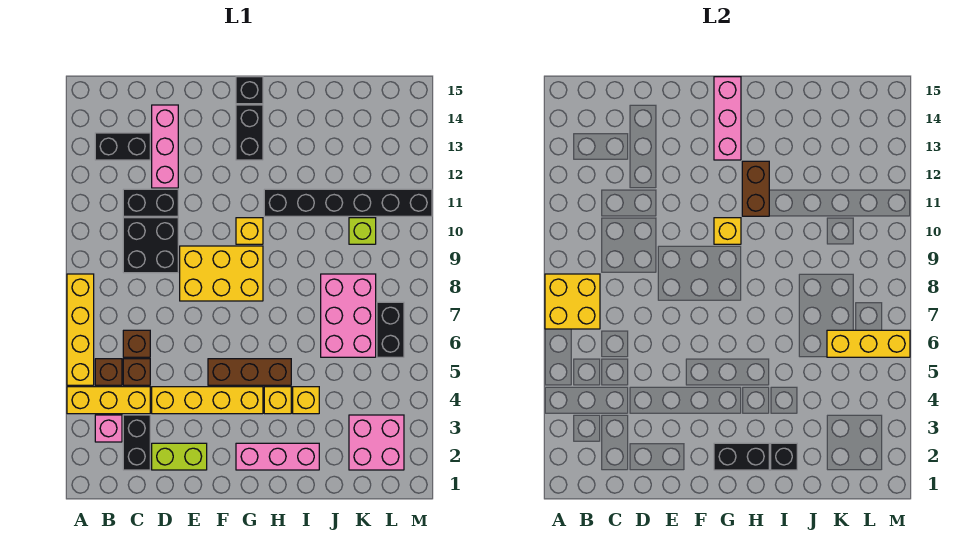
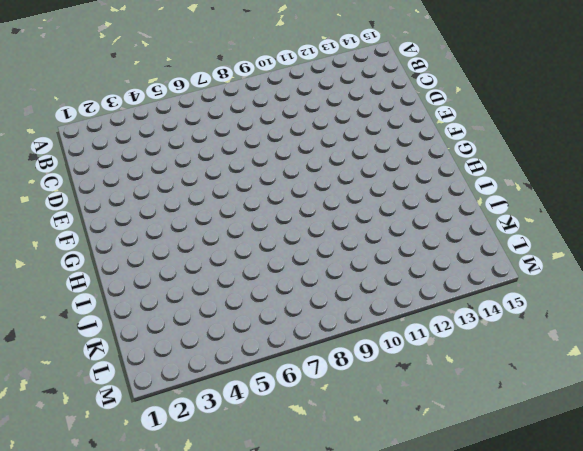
none -> yellow 1x3 brick [67,387,150,414]
none -> yellow 1x4 brick [67,274,94,385]
none -> pink 1x1 brick [95,415,122,442]
none -> brown 1x1 brick [95,359,122,385]

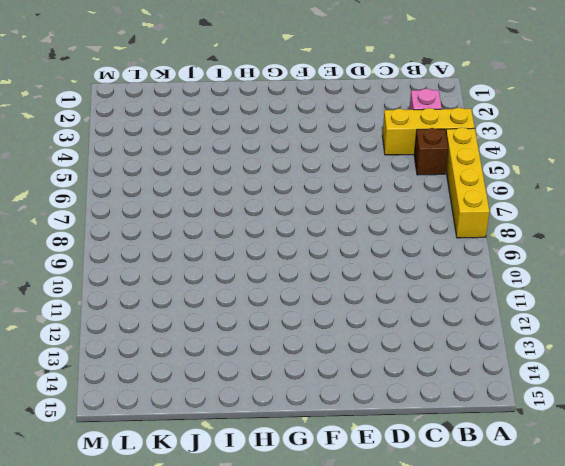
none -> black 1x2 brick [95,133,150,160]
none -> black 1x2 brick [123,415,150,470]
none -> brown 1x1 brick [123,359,150,385]
none -> brown 1x1 brick [123,330,150,357]

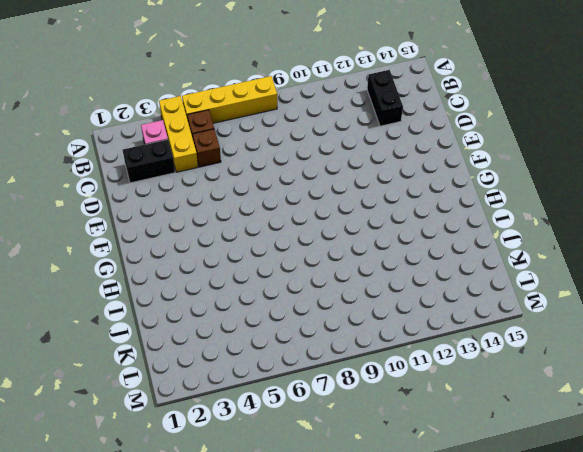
none -> brown 1x1 brick [123,330,150,357]
none -> black 2x2 brick [123,218,178,273]
none -> black 1x2 brick [123,189,178,216]
none -> lime 1x2 brick [152,443,207,470]

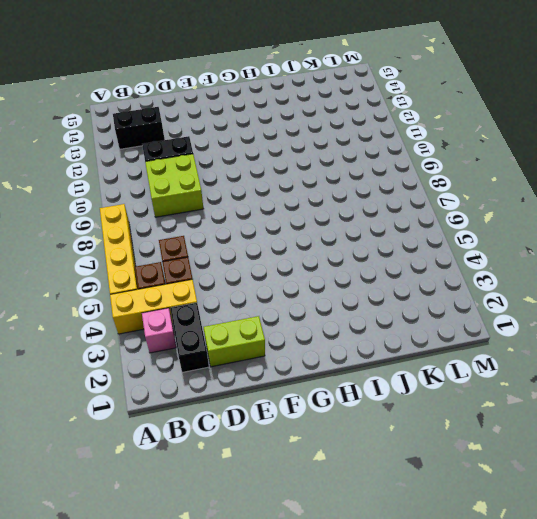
lime 2x2 brick [145,154,203,217] -> black 2x2 brick [123,218,178,273]
none -> yellow 1x4 brick [152,387,263,414]
none -> pink 1x3 brick [152,105,178,188]
none -> yellow 2x3 brick [180,246,263,301]
none -> brown 1x3 brick [208,359,291,385]

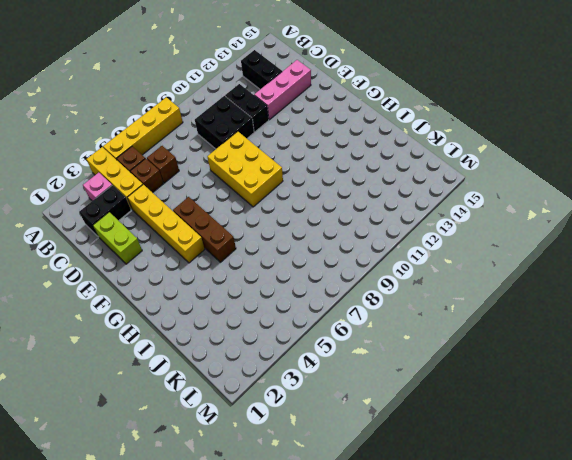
none -> pink 1x3 brick [236,443,319,470]
none -> yellow 1x1 brick [236,218,263,244]
none -> black 1x2 brick [236,105,263,160]
none -> black 1x1 brick [236,77,263,104]

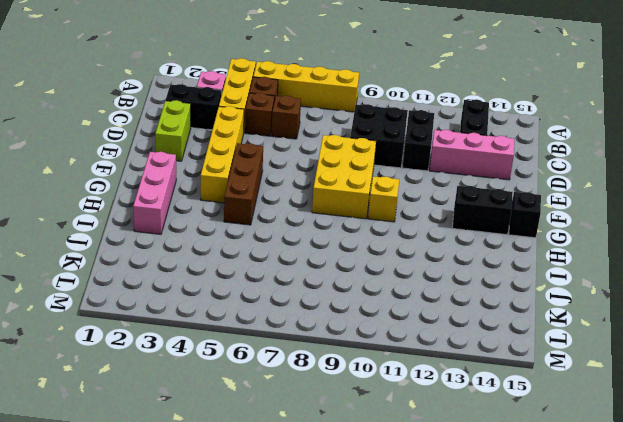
none -> yellow 1x1 brick [264,387,291,414]
none -> black 1x6 brick [264,189,432,216]
none -> yellow 1x1 brick [293,387,319,414]
none -> pink 2x3 brick [321,274,376,357]

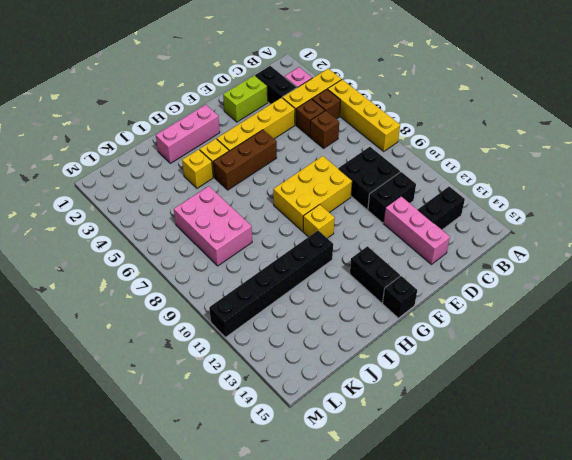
none -> pink 2x2 brick [349,415,404,470]
none -> lime 1x1 brick [349,218,376,244]
none -> black 1x2 brick [377,302,404,357]
none -> yellow 2x2 brick [545,274,600,329]

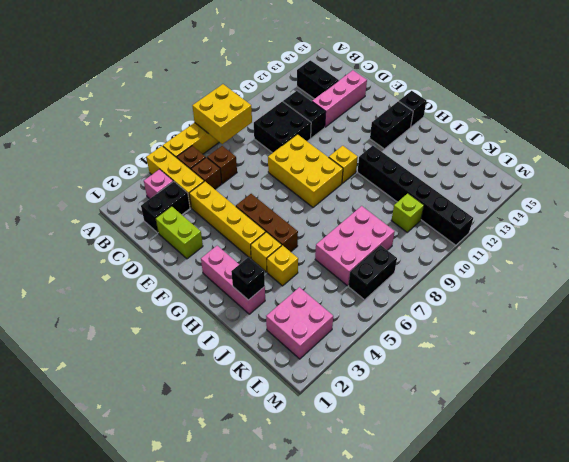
none -> black 1x2 brick [714,443,769,470]
none -> yellow 1x1 brick [714,218,741,244]
none -> pink 1x3 brick [714,77,741,160]
none -> brown 1x2 brick [742,161,769,216]

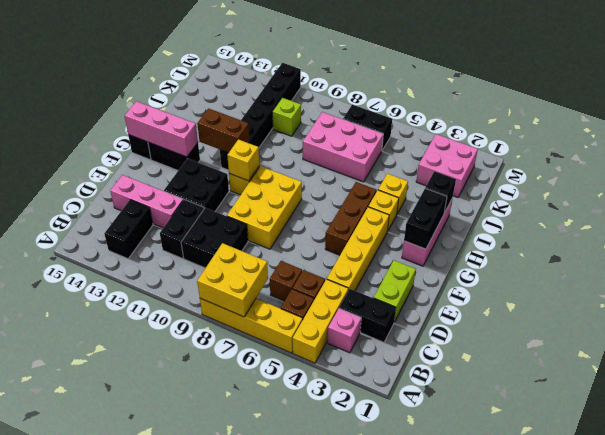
black 2x2 brick [164,159,229,211] -> none
none -> yellow 1x3 brick [827,330,910,357]

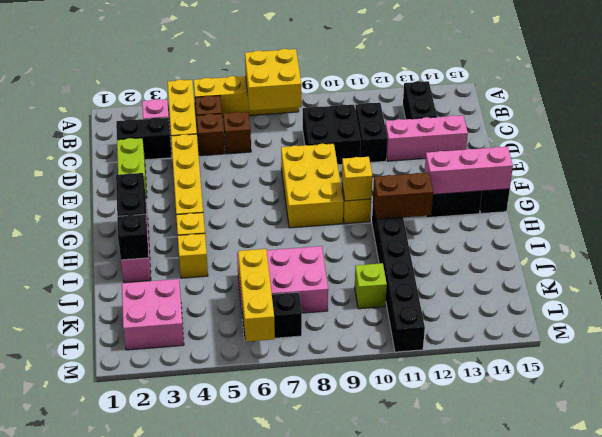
none -> brown 1x3 brick [208,359,291,385]

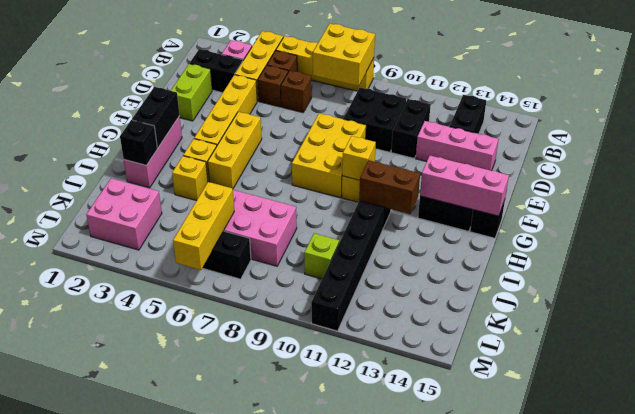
yellow 1x3 brick [208,112,262,188] -> brown 1x3 brick [208,359,291,385]

